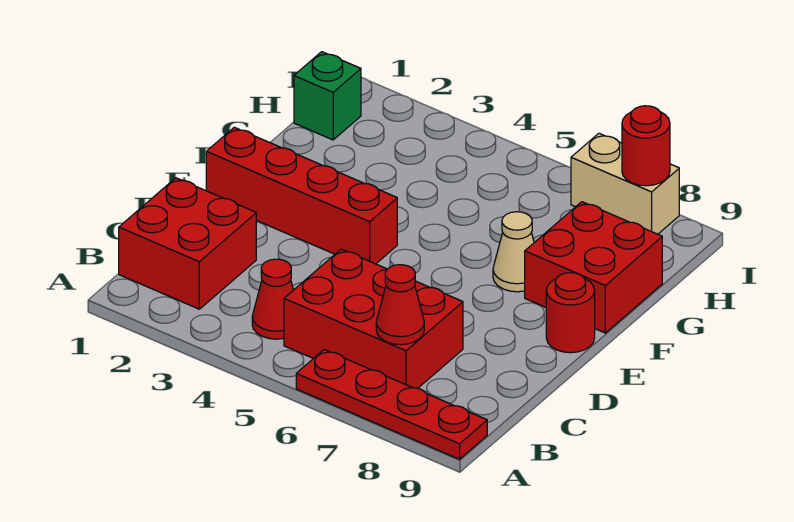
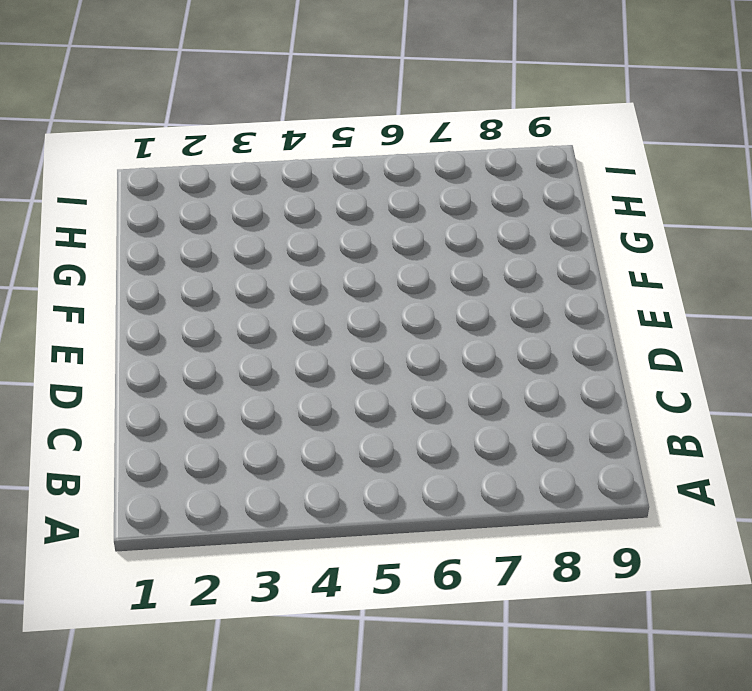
none -> red 1x4 plate [296,350,487,459]
none -> red 2x2 brick [119,178,256,309]
none -> red 1x1 cone [252,259,293,339]

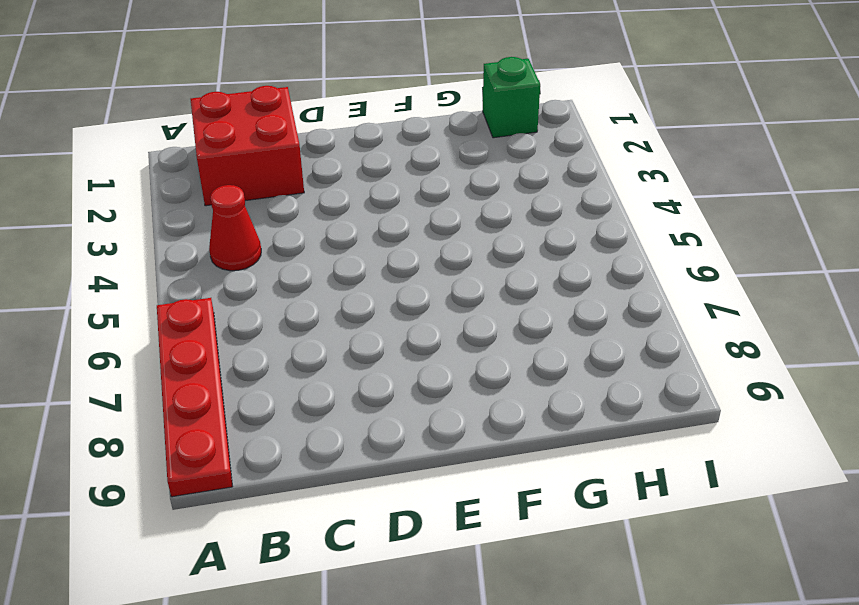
none -> red 2x3 brick [284,249,463,388]
none -> red 1x4 brick [206,127,397,264]
none -> red 1x1 round brick [546,273,595,353]

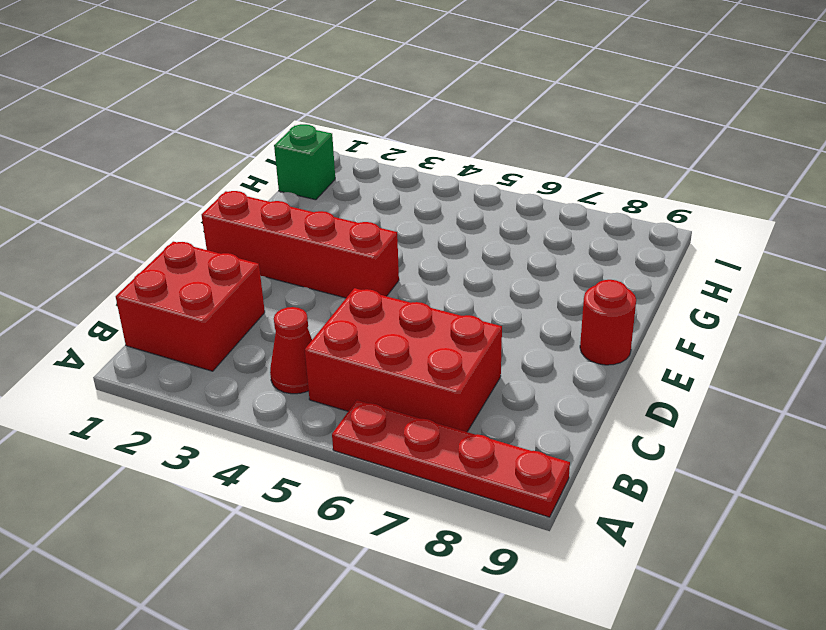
none -> tan 1x1 cone [493,212,534,292]
none -> red 2x2 brick [525,202,662,333]
none -> tan 1x2 brick [571,134,679,234]

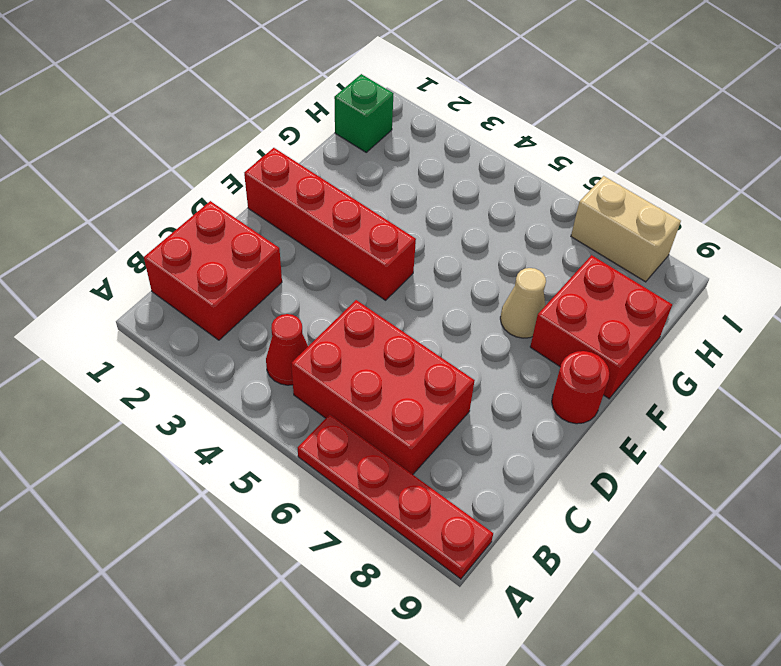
none -> red 1x1 cone [376,265,424,345]
none -> red 1x1 round brick [622,106,670,186]

